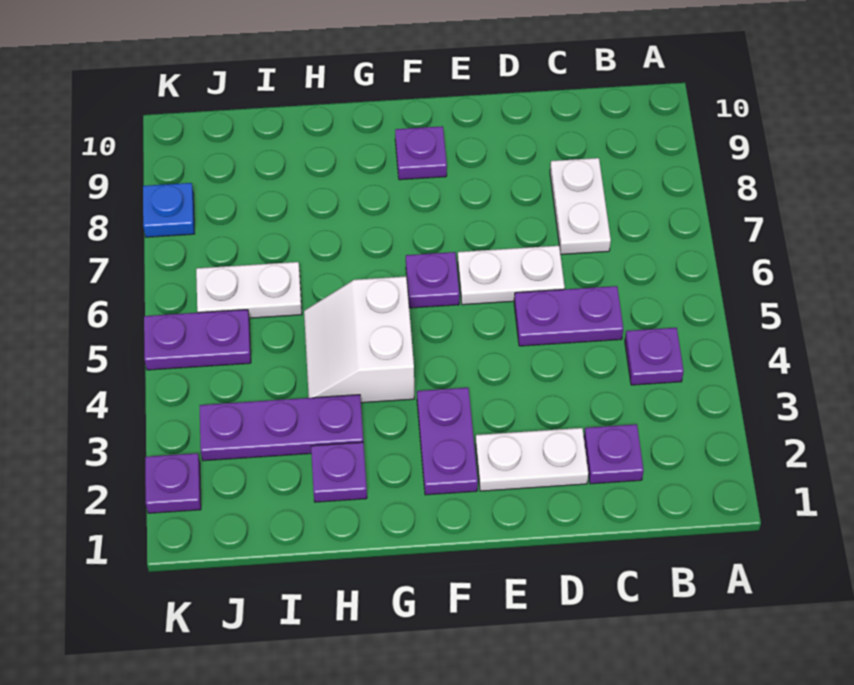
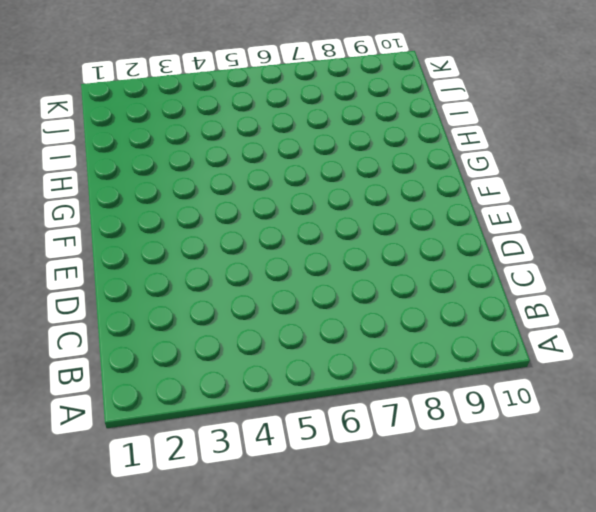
none -> purple 1x1 plate [625,328,684,385]
none -> purple 1x1 plate [584,424,644,484]
none -> purple 1x2 plate [514,286,623,346]

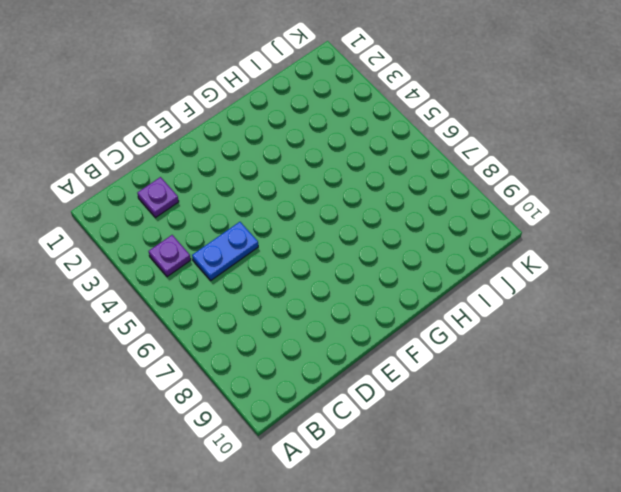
blue 1x2 plate [192,222,258,280] -> purple 1x2 plate [514,286,623,346]
none -> white 1x2 plate [550,158,611,255]
none -> white 1x2 plate [475,428,589,491]
none -> white 1x2 plate [458,246,565,305]

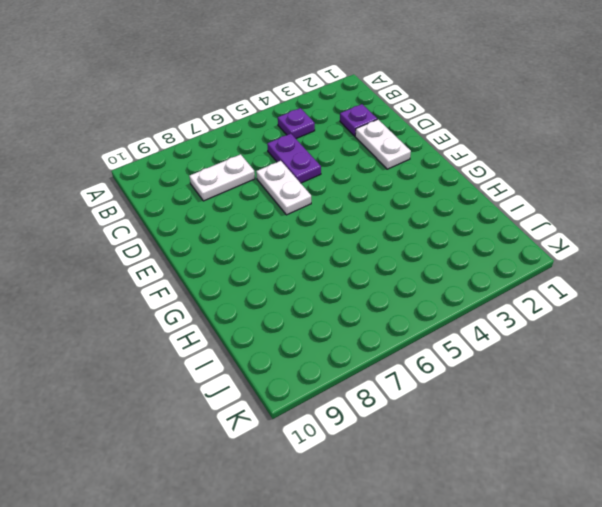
none -> purple 1x2 plate [417,388,478,495]
none -> purple 1x1 plate [406,252,459,308]
none -> purple 1x1 plate [395,126,447,180]

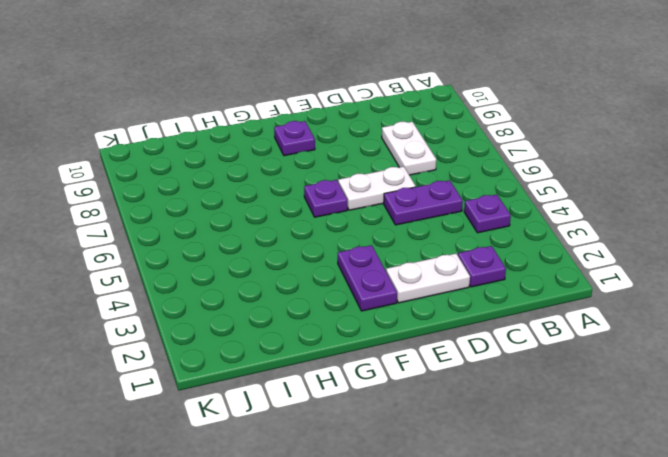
none -> white 2x2 slope [304,276,414,403]
none -> purple 1x1 plate [311,442,367,502]
none -> purple 1x3 plate [200,395,363,461]

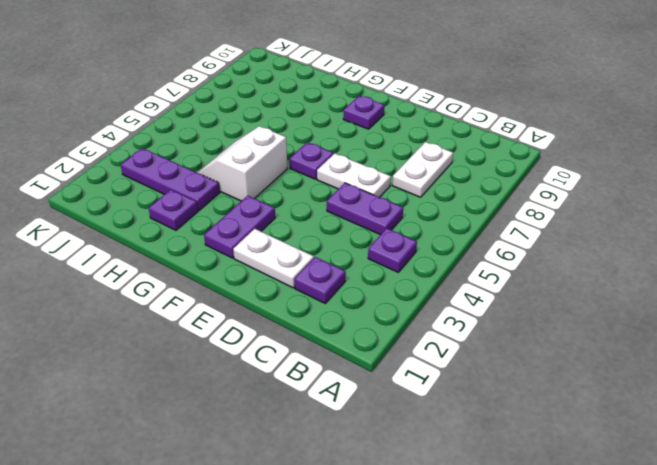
none -> white 1x2 plate [196,262,302,318]
none -> purple 1x2 plate [144,310,251,370]
none -> purple 1x1 plate [145,453,201,513]

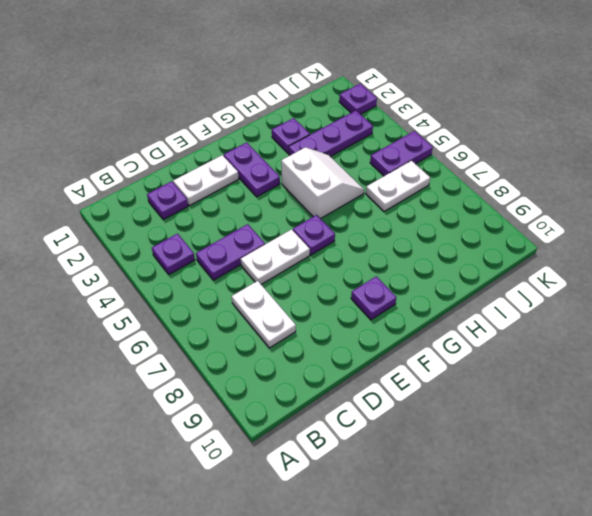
none -> blue 1x1 plate [143,183,195,237]

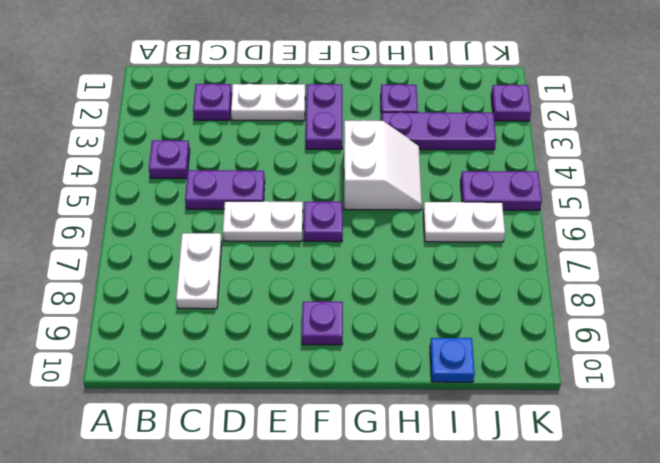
blue 1x1 plate [430,338,475,382] -> blue 1x1 plate moved to [143,183,195,237]

